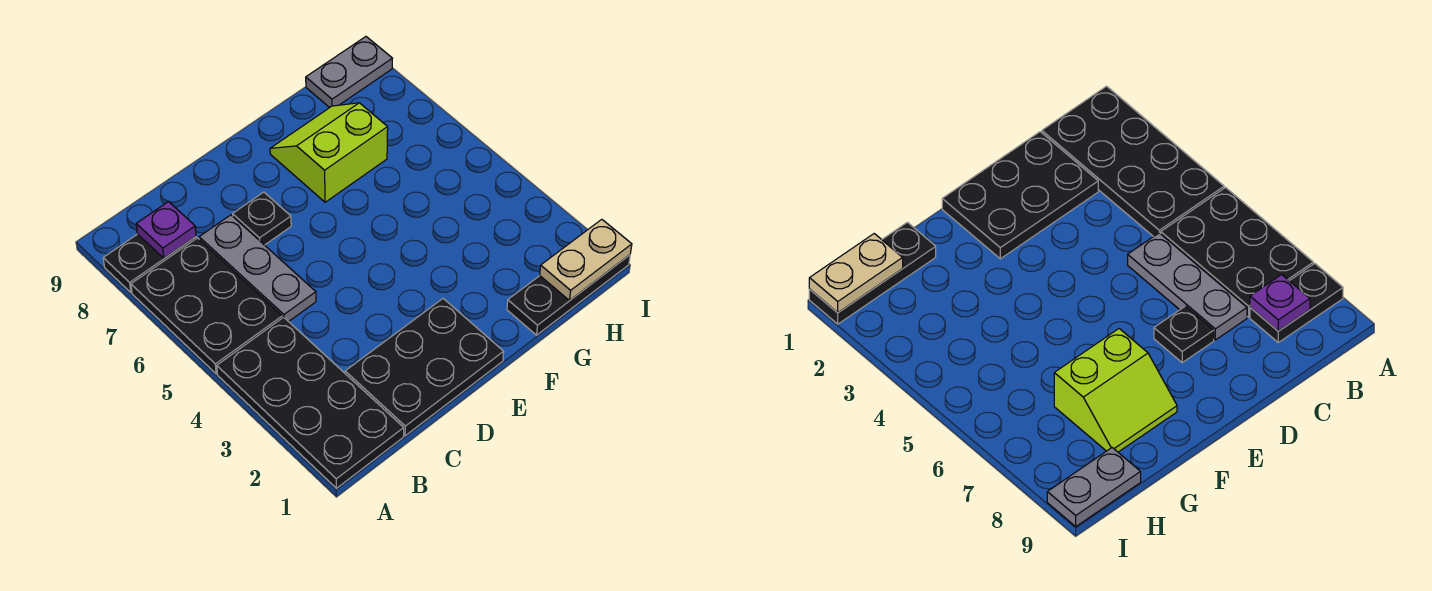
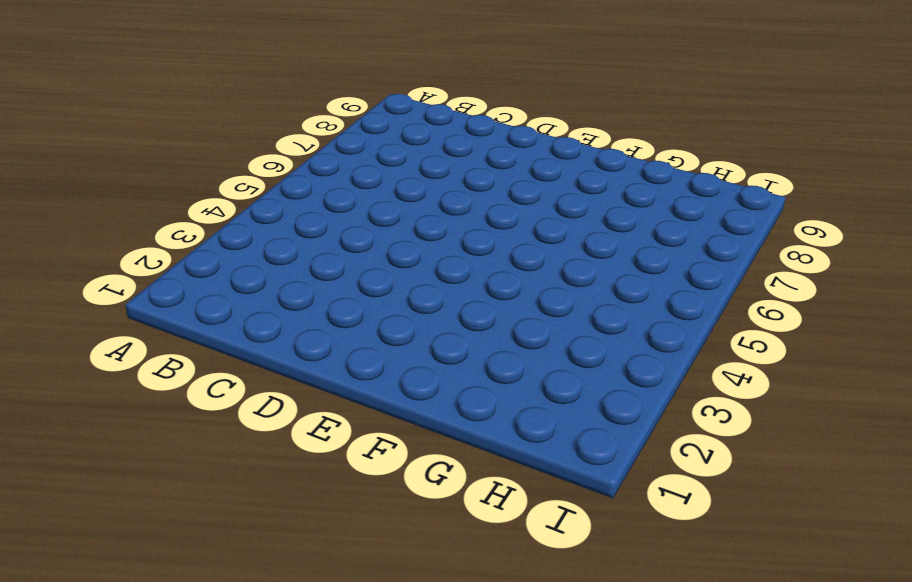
none -> black 2x4 plate [217,317,404,488]
none -> black 2x3 plate [131,238,282,374]

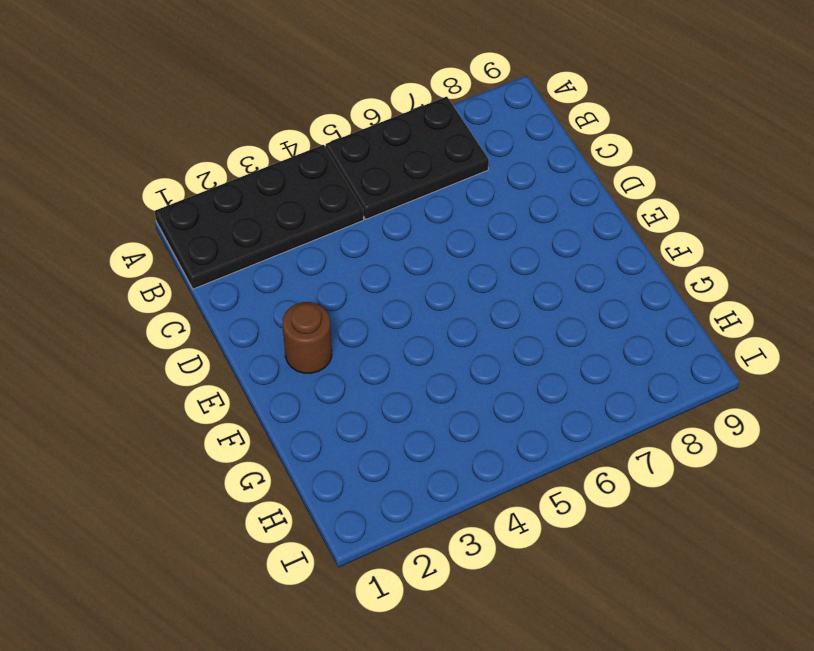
brown 1x1 round brick [283,302,332,373] -> black 2x3 plate [345,299,504,436]
none -> black 1x2 plate [103,234,196,292]
none -> grey 1x3 plate [199,215,316,322]

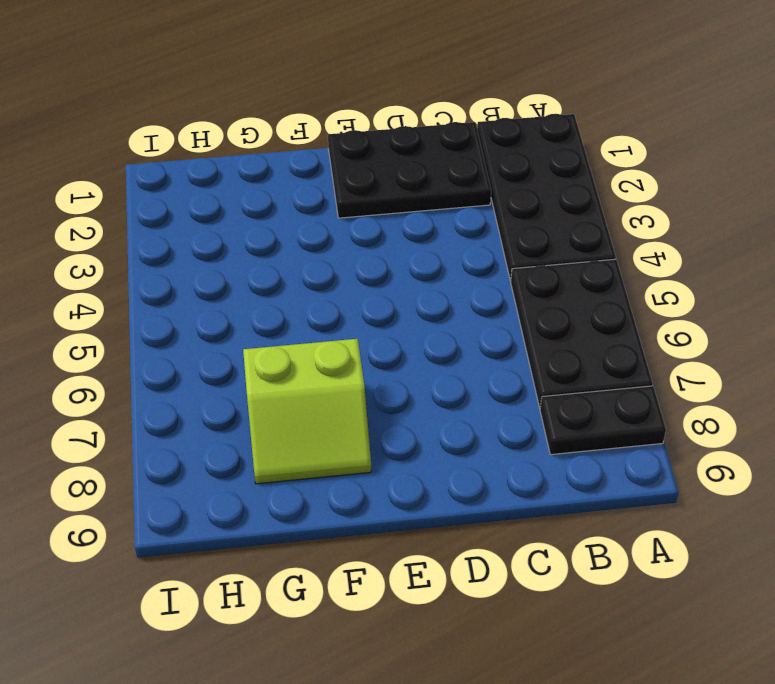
none -> grey 1x3 plate [199,215,316,322]
none -> black 1x1 plate [233,192,291,245]

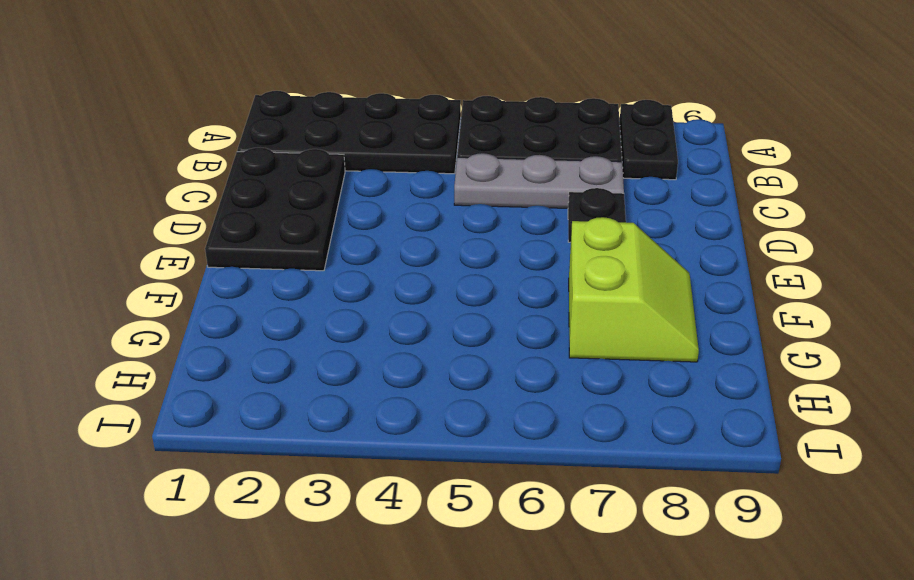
none -> black 1x3 plate [507,255,630,335]
none -> grey 1x2 plate [306,37,392,108]

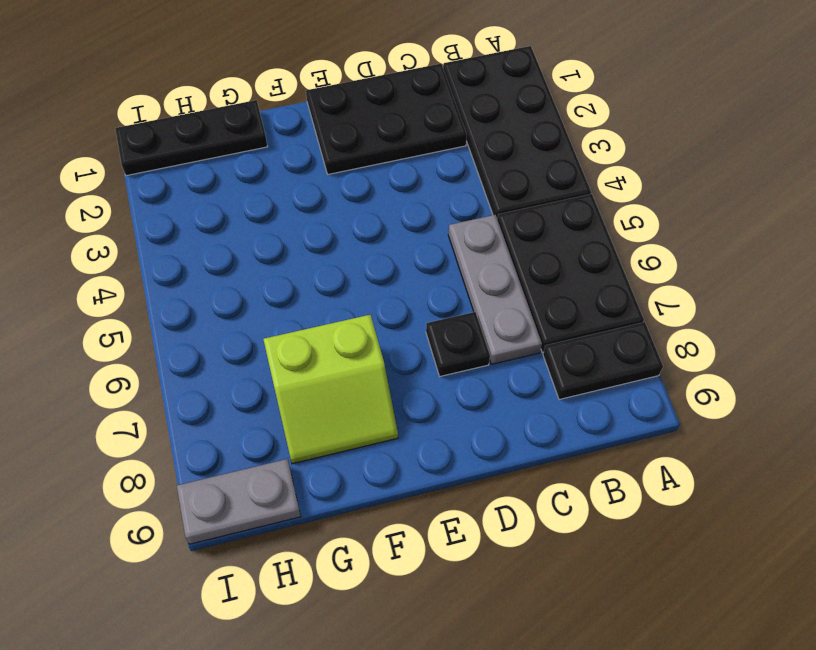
none -> purple 1x1 plate [136,202,196,258]
none -> tan 1x2 plate [540,219,632,300]

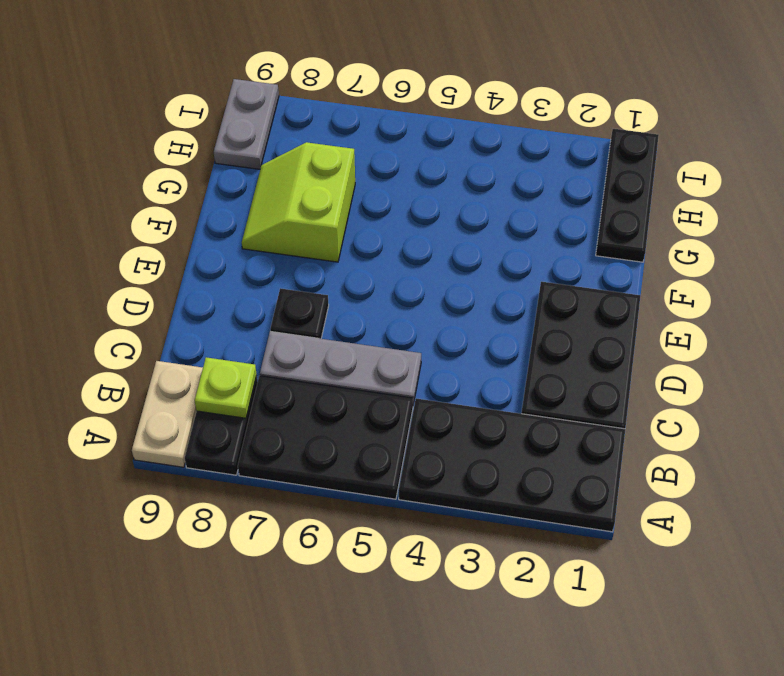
tan 1x2 plate [132,361,203,467] -> tan 1x2 plate moved to [540,219,632,300]
lime 1x1 plate [195,357,257,418] -> purple 1x1 plate [136,202,196,258]

